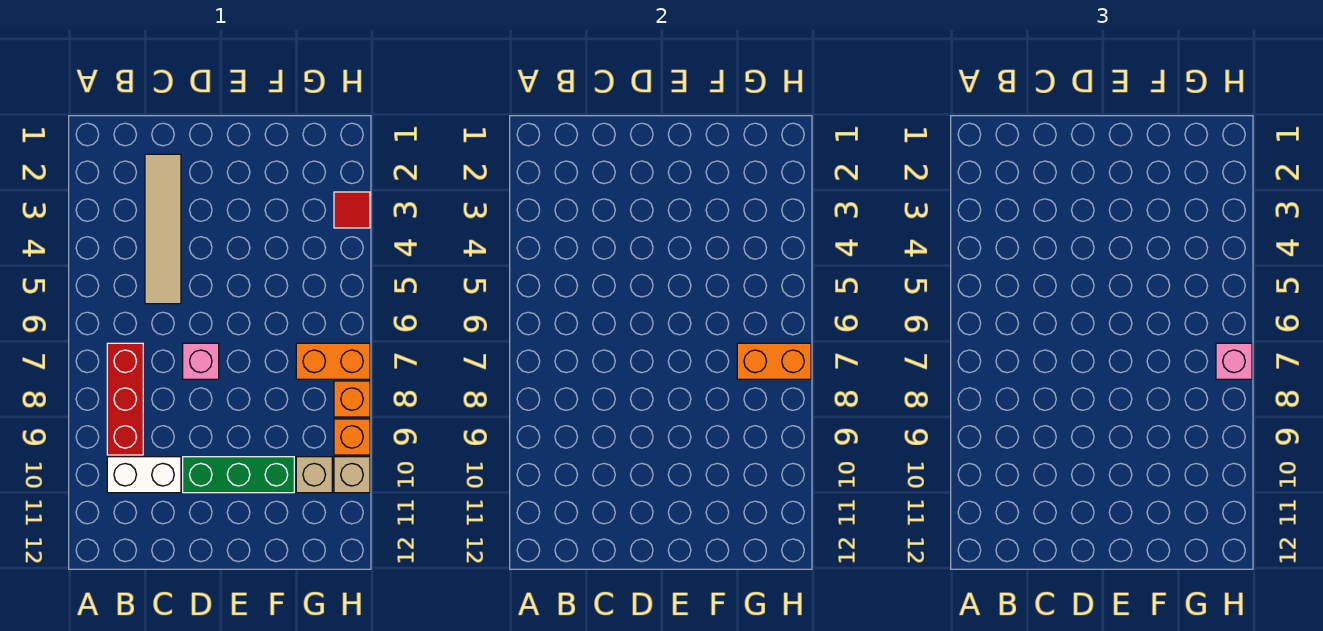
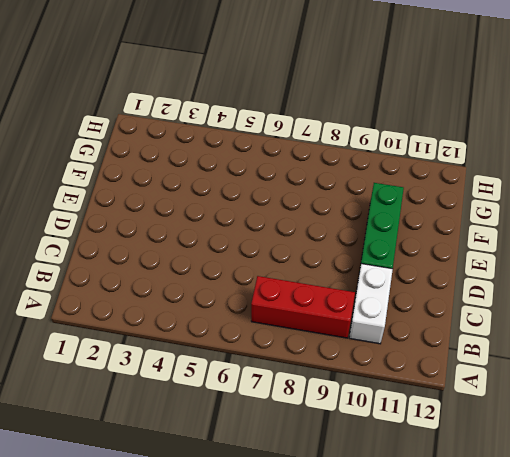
none -> tan 1x4 tile [145,154,181,304]
none -> pink 1x1 brick [183,343,219,379]
none -> orange 1x2 brick [296,343,370,379]

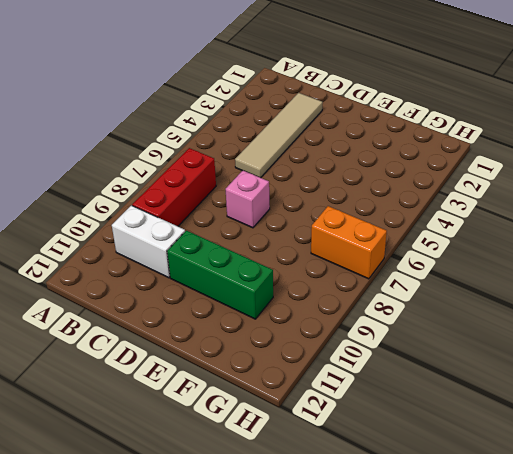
none -> tan 1x1 brick [296,457,332,493]
none -> red 1x1 tile [334,192,370,228]
none -> orange 1x1 brick [334,381,370,417]

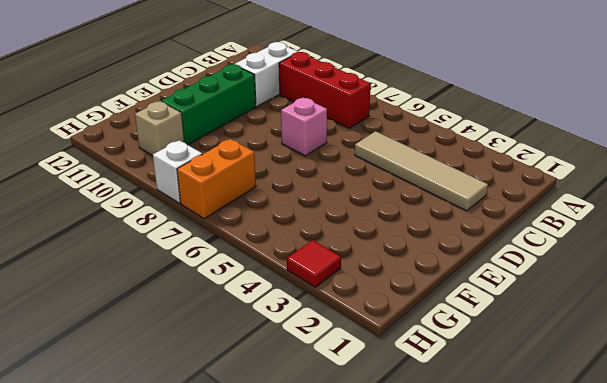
white 1x1 brick [153,140,202,203] -> orange 1x1 brick [334,381,370,417]
none -> orange 1x1 brick [334,419,370,455]
none -> tan 1x1 brick [334,457,370,493]
none -> orange 1x2 brick [737,343,811,379]

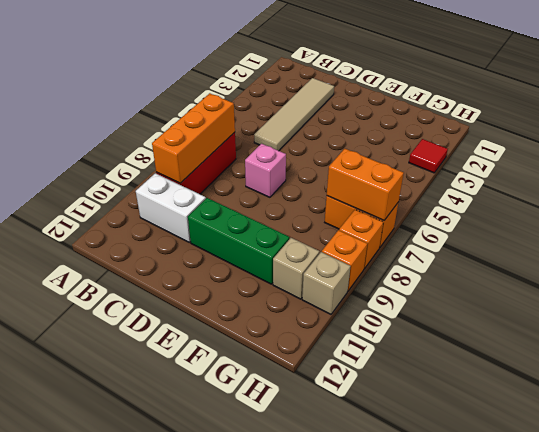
orange 1x3 brick [152,93,235,183] -> none
none -> pink 1x1 brick [1216,343,1252,379]

